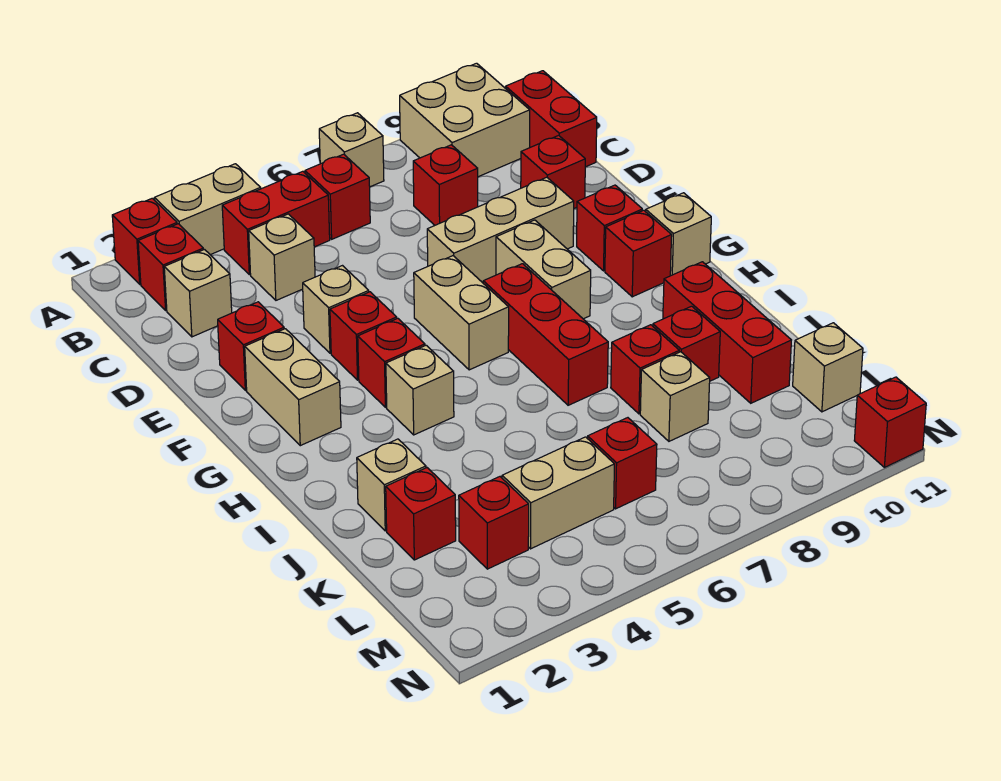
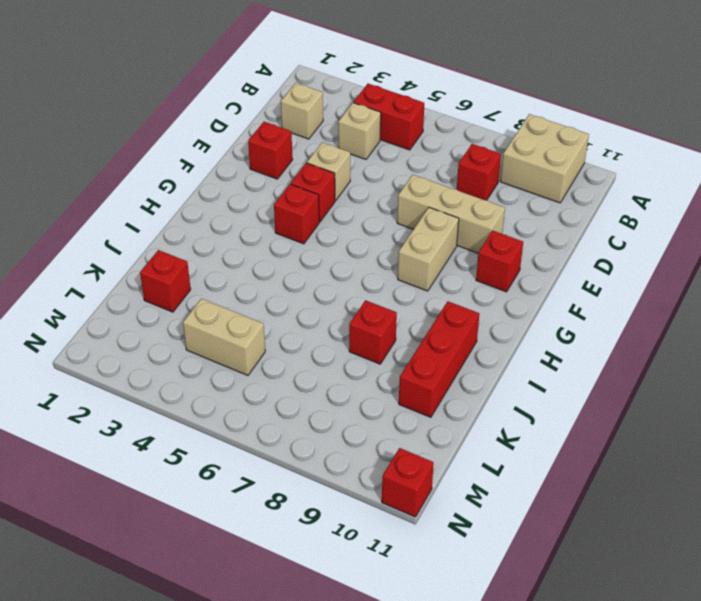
none -> red 1x1 brick [112,198,177,284]
none -> tan 1x2 brick [154,164,261,255]
none -> tan 1x1 brick [319,113,384,187]
none -> red 1x1 brick [138,224,203,310]

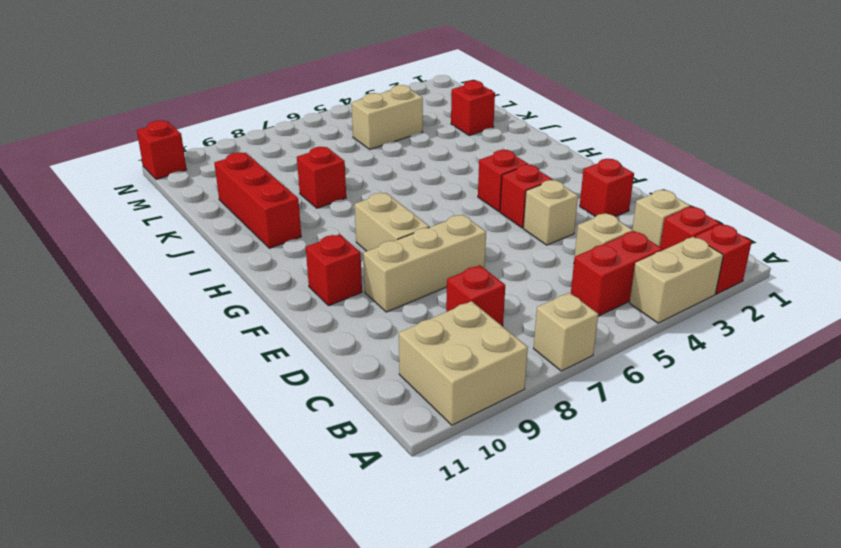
none -> red 1x1 brick [305,154,370,239]
none -> red 1x2 brick [506,71,597,167]
none -> red 1x1 brick [521,135,585,208]
none -> tan 1x2 brick [245,329,341,446]

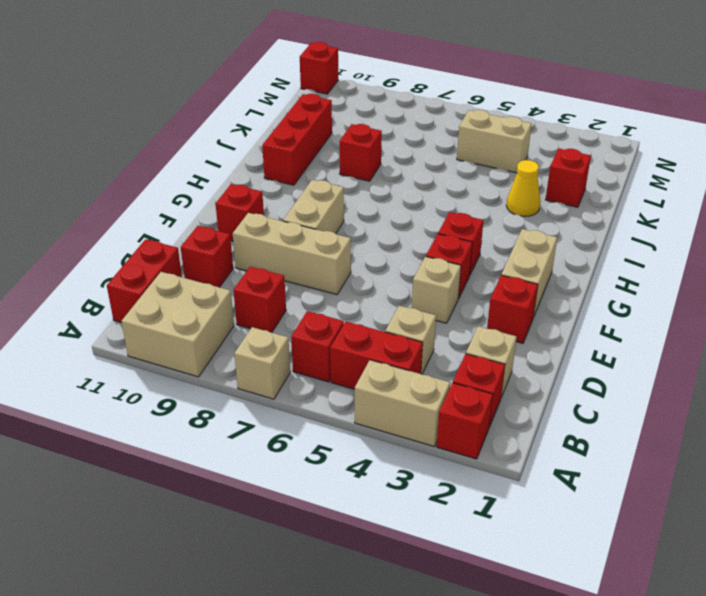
yellow 1x1 cone [506,160,541,216] -> none
none -> tan 1x2 brick [414,256,509,370]
none -> red 1x3 brick [483,264,608,405]
none -> red 1x1 brick [605,210,672,297]
none -> tan 1x1 brick [646,193,711,276]

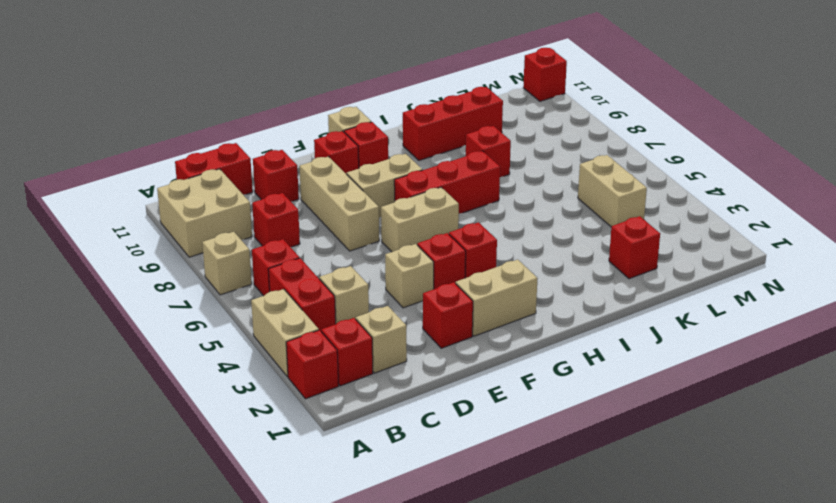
none -> tan 1x1 brick [386,345,454,435]
none -> tan 1x1 brick [357,439,426,531]
none -> red 1x1 brick [653,306,720,381]
none -> tan 1x1 brick [640,352,710,441]

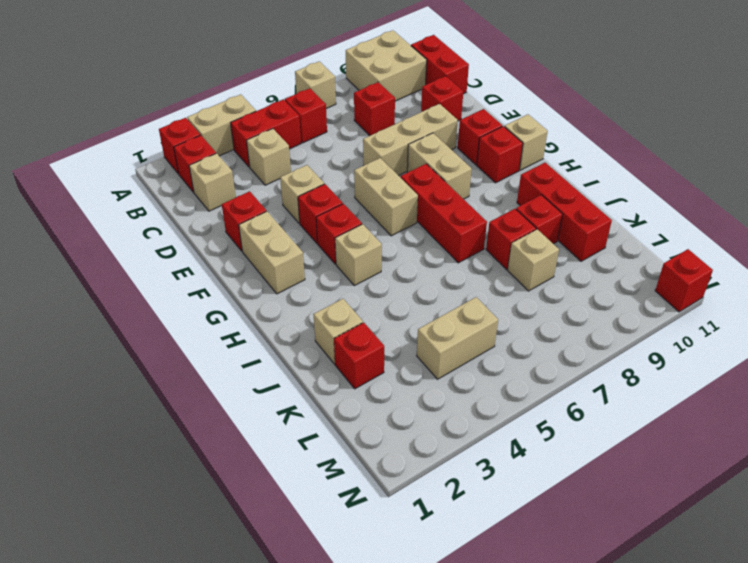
none -> red 1x1 brick [459,477,529,569]
none -> red 1x1 brick [588,418,657,509]
none -> tan 1x1 brick [793,323,863,412]

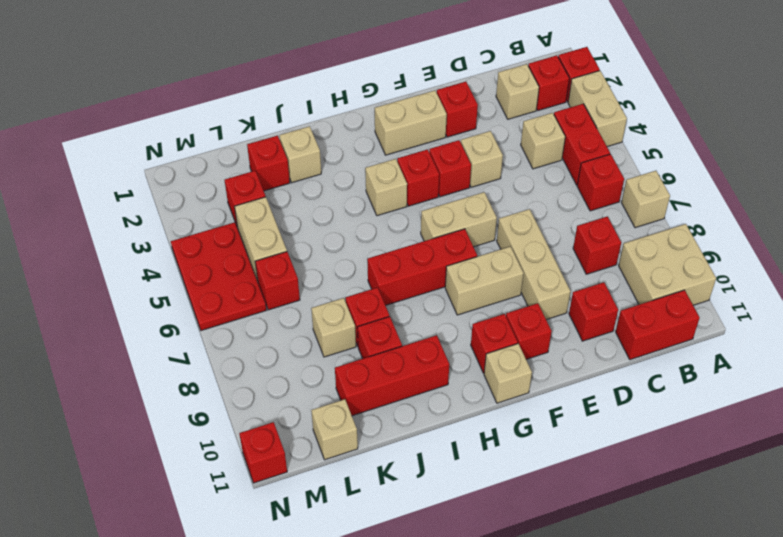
red 2x3 plate [171,222,266,331] -> none

